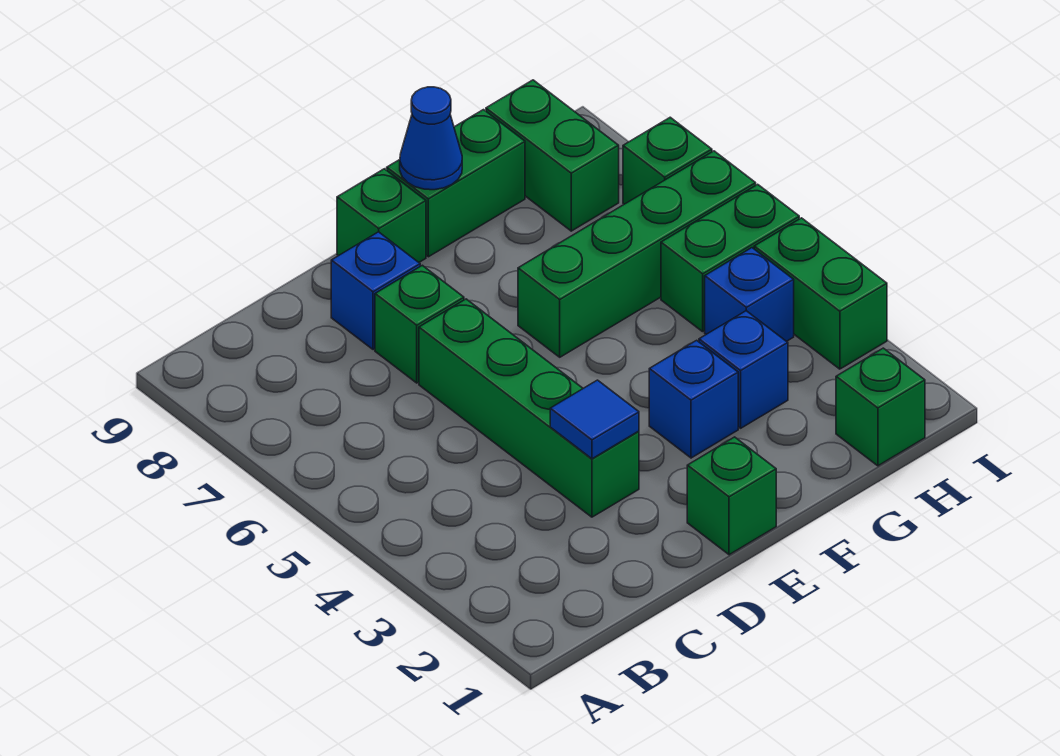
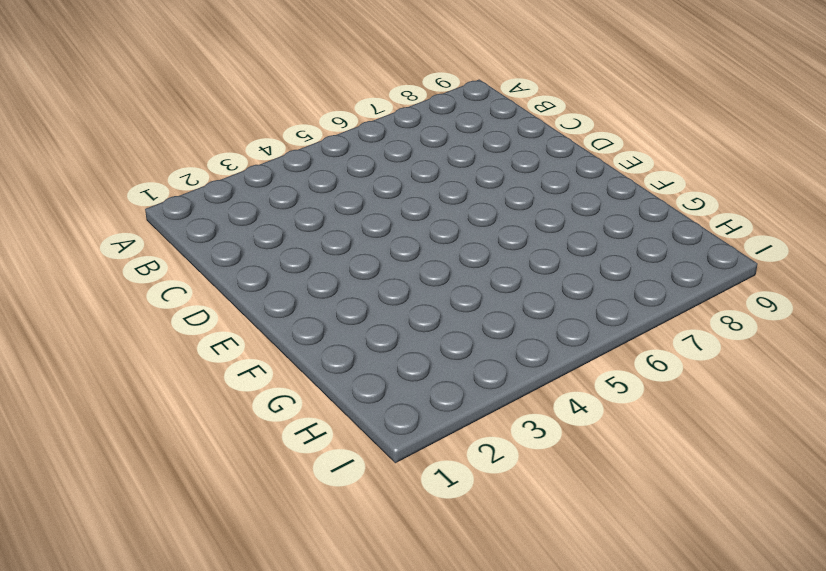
none -> green 1x4 brick [419,299,639,517]
none -> green 1x1 brick [375,265,464,383]
none -> blue 1x1 brick [331,232,420,350]

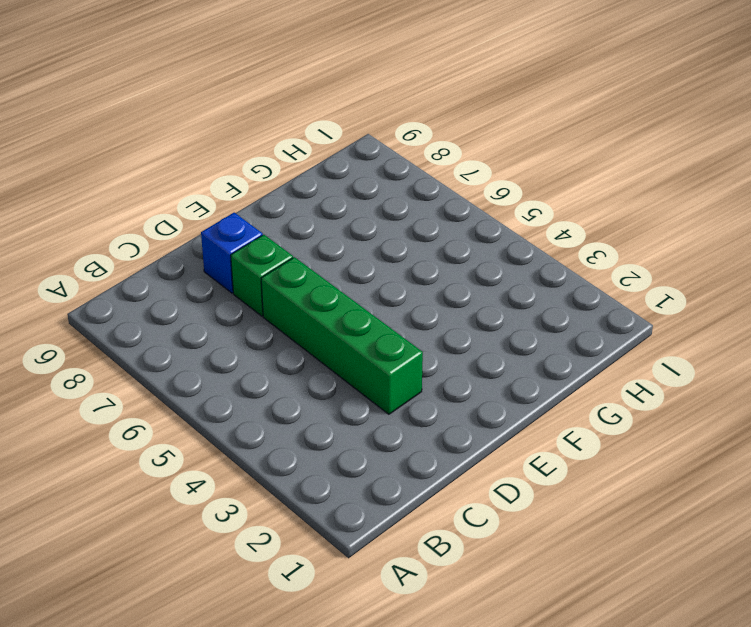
none -> green 1x1 brick [687,437,776,555]
none -> green 1x1 brick [337,169,426,262]
none -> blue 1x1 brick [649,340,738,458]

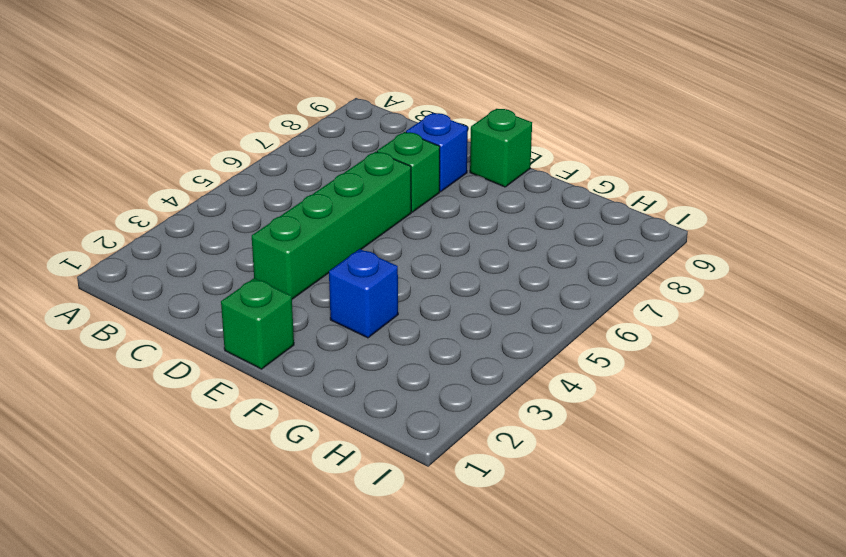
none -> green 1x4 brick [518,151,756,357]
none -> green 1x2 brick [387,110,525,257]
none -> blue 1x1 brick [699,311,788,428]

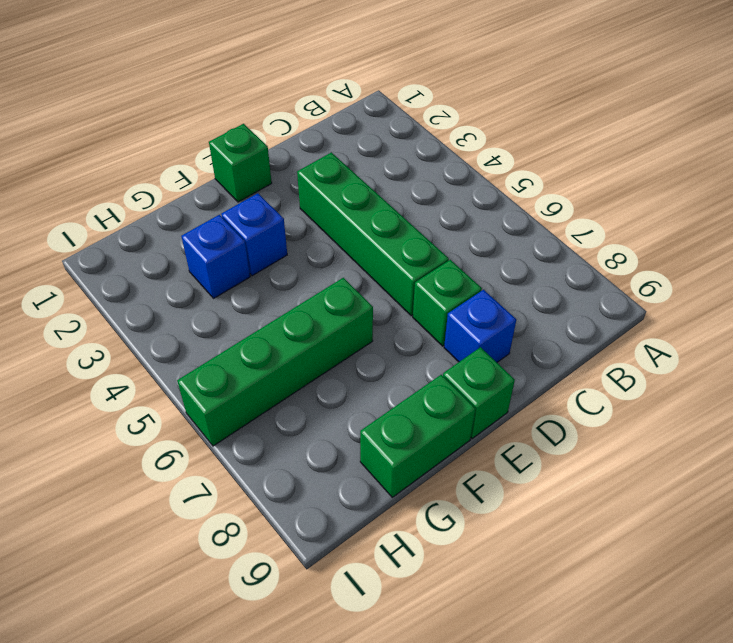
none -> green 1x1 brick [836,348,925,466]
none -> blue 1x1 brick [705,248,794,341]
none -> green 1x2 brick [661,184,799,332]

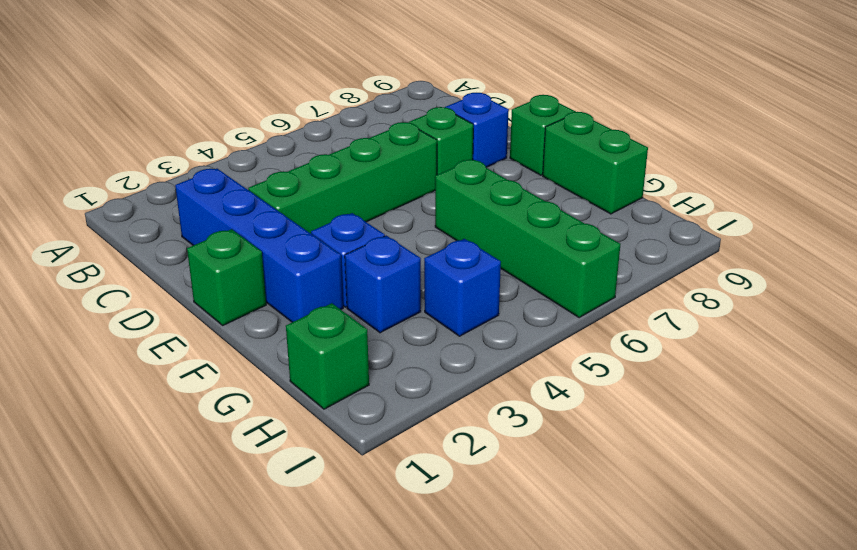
blue 1x4 brick [175,169,343,322] -> none
none -> green 1x2 brick [661,184,799,332]
none -> green 1x2 brick [486,80,619,231]
none -> green 1x2 brick [754,218,887,369]

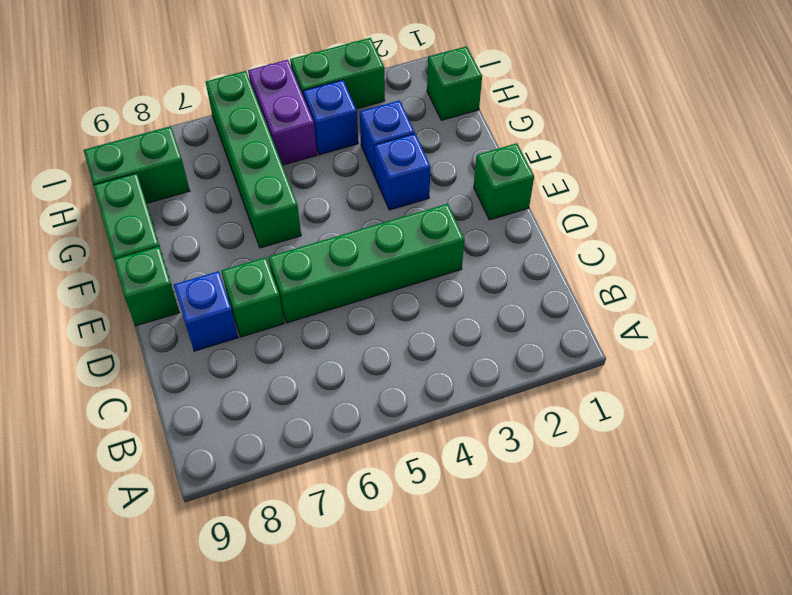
purple 1x2 brick [248,60,317,165] -> green 1x2 brick [661,184,799,332]
none -> green 1x1 brick [623,117,712,204]
none -> blue 1x1 tile [550,380,639,459]
none -> blue 1x1 cone [400,87,462,190]

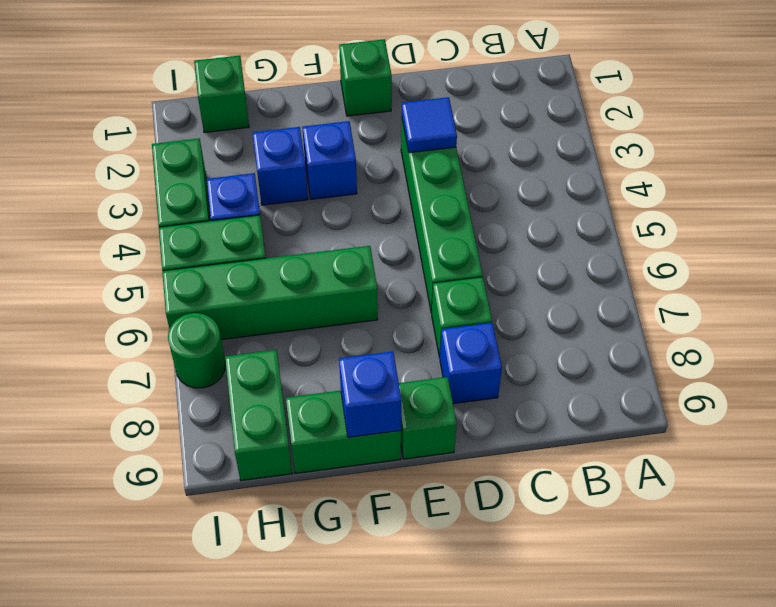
blue 1x1 brick [339,351,402,437] -> blue 1x1 cone [400,87,462,190]
green 1x1 round brick [168,313,225,388] -> green 1x1 brick [623,117,712,204]

